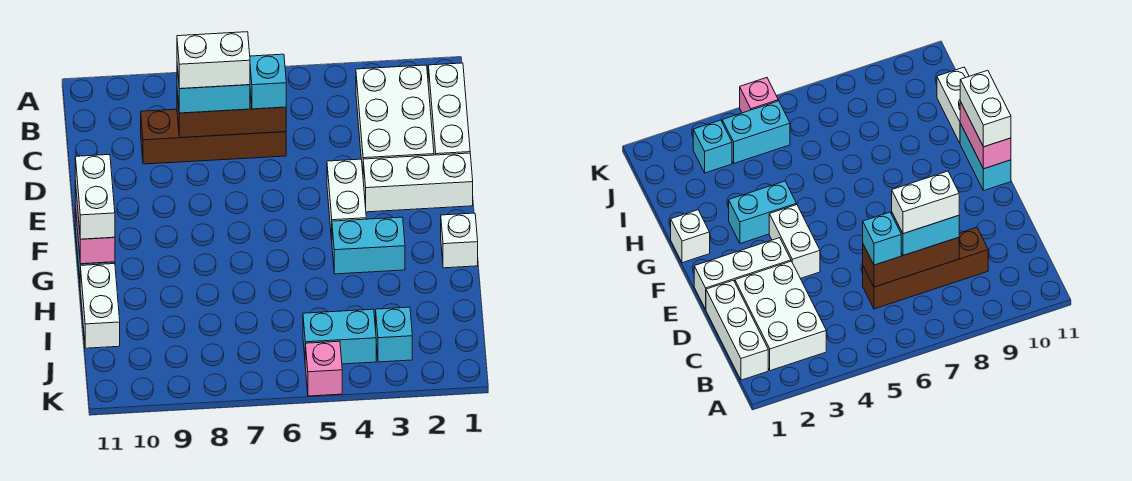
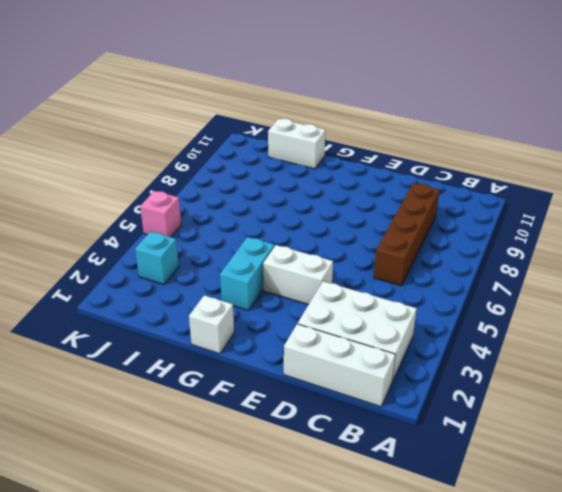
none -> white 1x3 brick [363,153,473,212]
none -> cyan 1x2 brick [960,124,1011,191]
none -> cyan 1x2 brick [303,309,376,364]

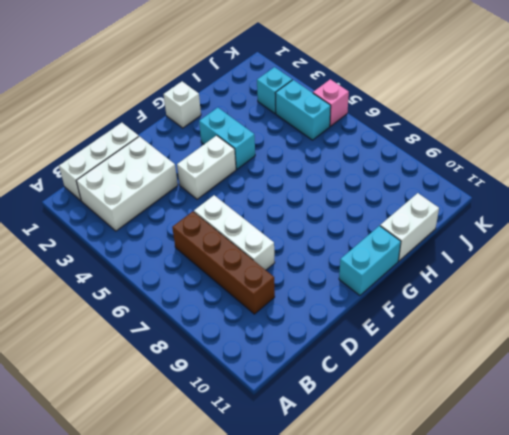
white 1x3 brick [194,195,275,270] -> white 1x3 brick moved to [363,153,473,212]
none -> brown 1x3 brick [177,91,286,138]
none -> pink 1x2 brick [75,181,115,264]
none -> cyan 1x1 brick [250,54,286,109]

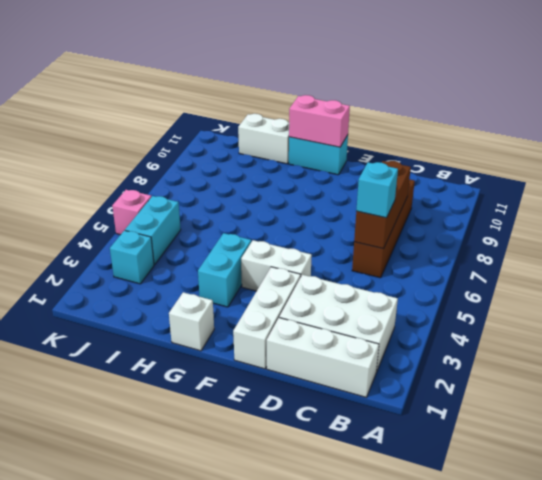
none -> cyan 1x2 brick [177,67,250,113]
none -> white 1x2 brick [75,155,115,239]
none -> white 1x2 brick [177,32,250,89]

